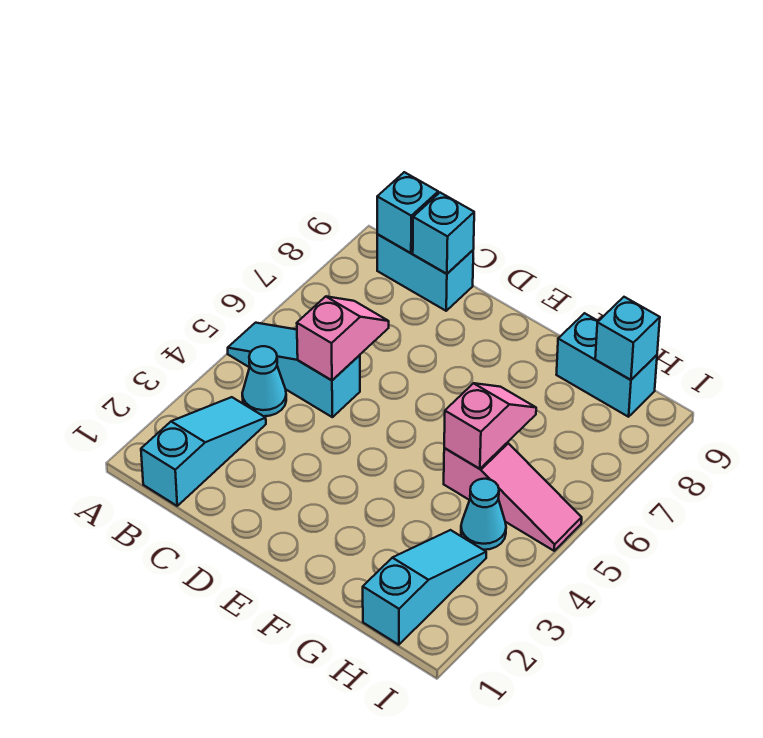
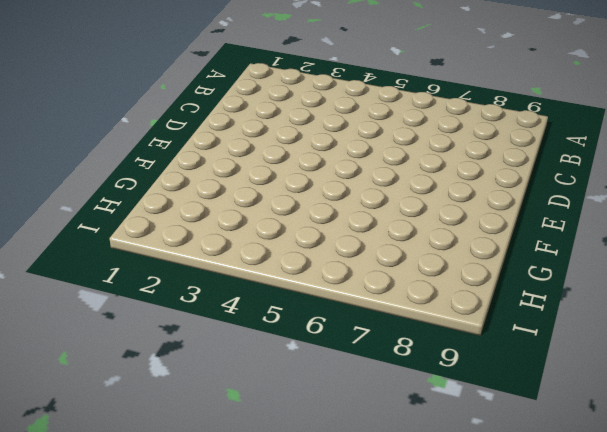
none -> cyan 1x3 slope [228,323,360,417]
none -> cyan 1x3 slope [141,397,266,506]
none -> cyan 1x1 cone [242,346,286,416]

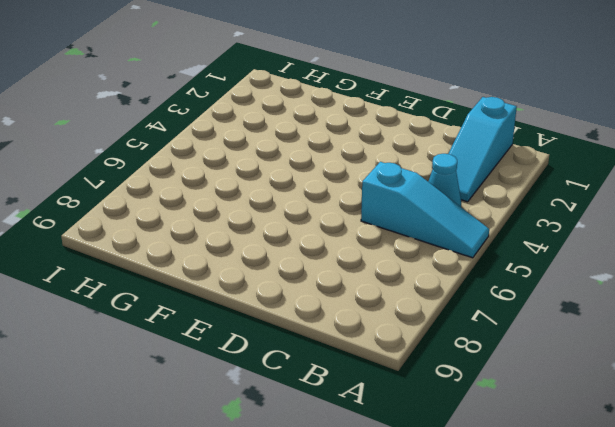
none -> cyan 1x2 brick [377,234,473,311]
none -> pink 1x3 slope [444,443,582,551]
none -> cyan 1x2 brick [556,313,657,417]

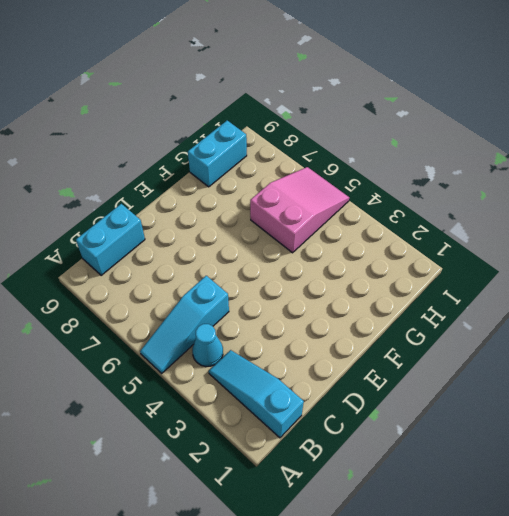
pink 2x3 slope [250,167,349,253] -> pink 1x3 slope [444,443,582,551]
none -> cyan 1x3 slope [363,530,486,645]
none -> cyan 1x1 cone [461,479,506,550]
none -> cyan 1x1 brick [377,172,438,253]

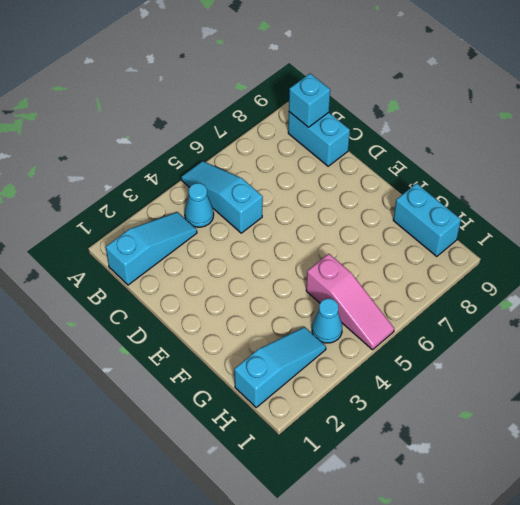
none -> pink 1x2 slope [297,296,389,380]
none -> cyan 1x1 brick [413,193,474,274]
none -> pink 1x2 slope [444,383,536,469]

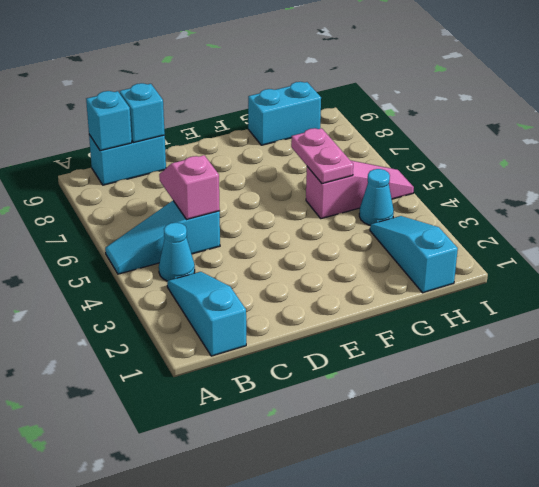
pink 1x2 plate [291,128,353,184] -> pink 1x2 slope [444,383,536,469]
none -> cyan 1x1 brick [595,297,660,380]

